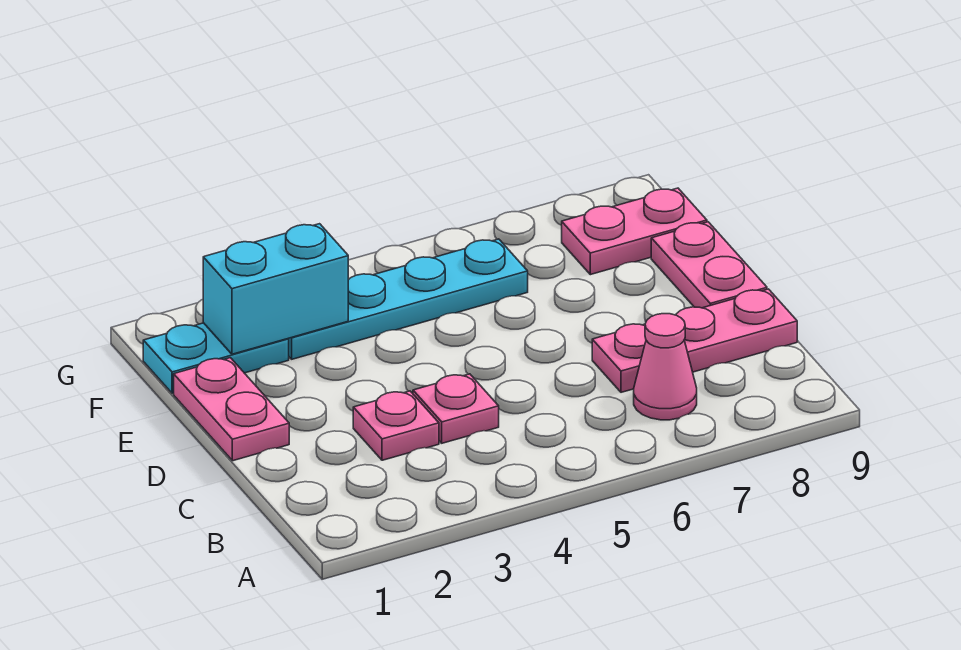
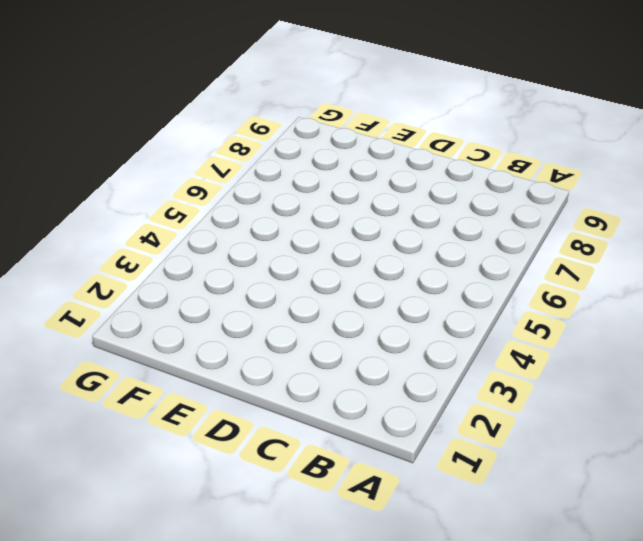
none -> pink 1x1 cone [634,314,697,420]
none -> pink 1x1 plate [353,391,439,460]

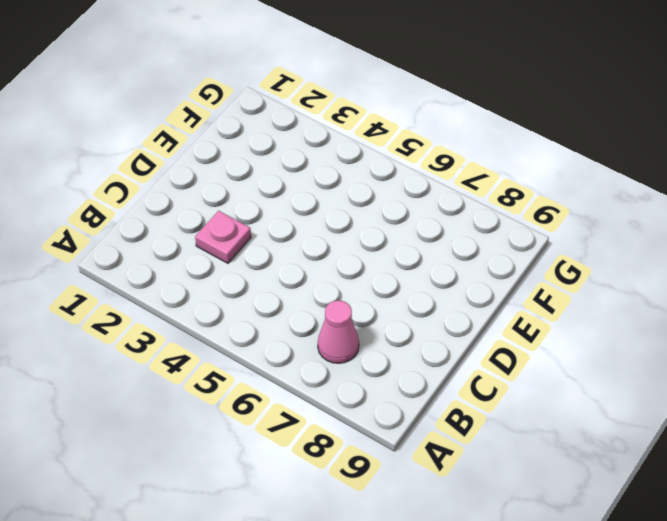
none -> pink 1x1 plate [413,374,499,443]
none -> pink 1x3 plate [592,289,797,392]

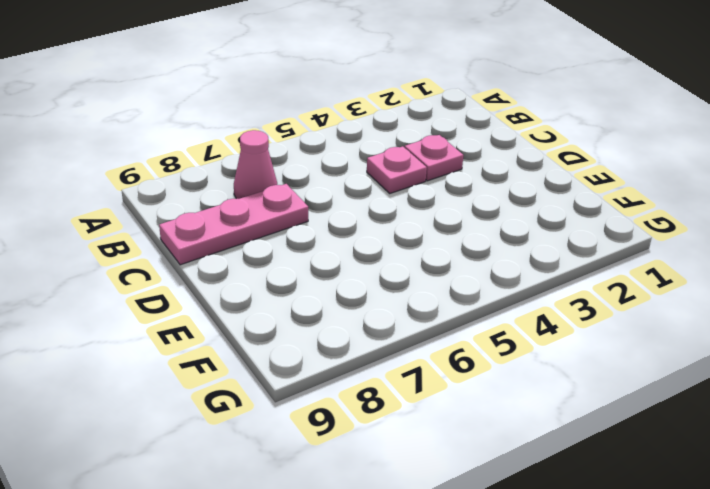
none -> pink 1x2 plate [174,358,289,461]
none -> pink 1x2 plate [651,222,767,308]

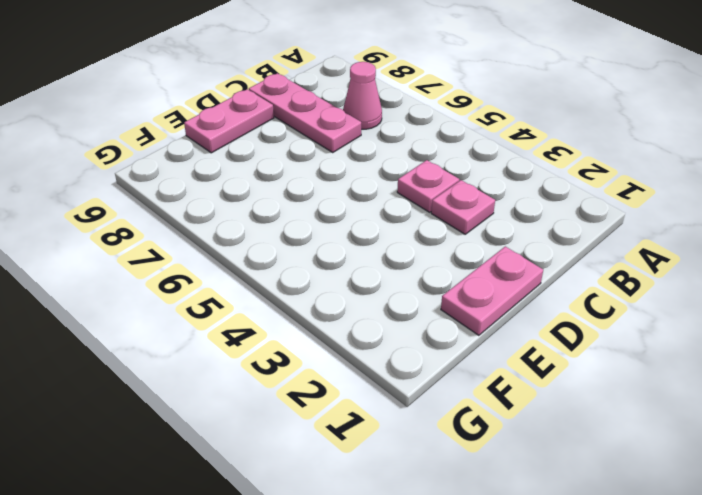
none -> cyan 1x2 plate [143,323,289,393]
none -> cyan 1x4 plate [288,239,528,359]

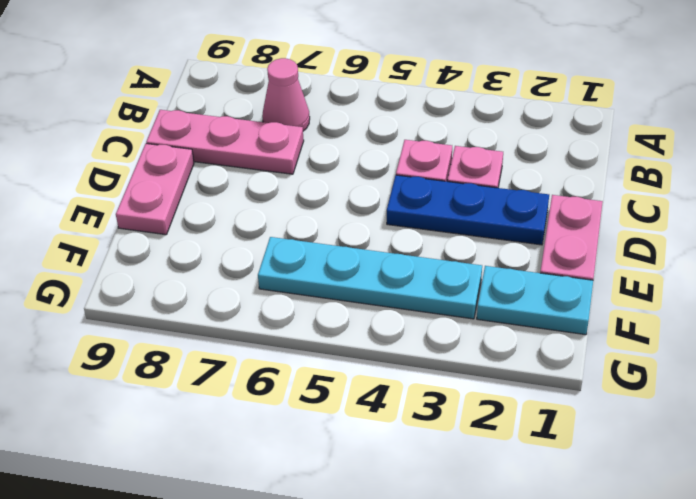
blue 1x3 plate [387,175,549,245] -> none
none -> pink 1x2 plate [562,188,707,275]
none -> cyan 1x2 brick [203,224,348,354]

